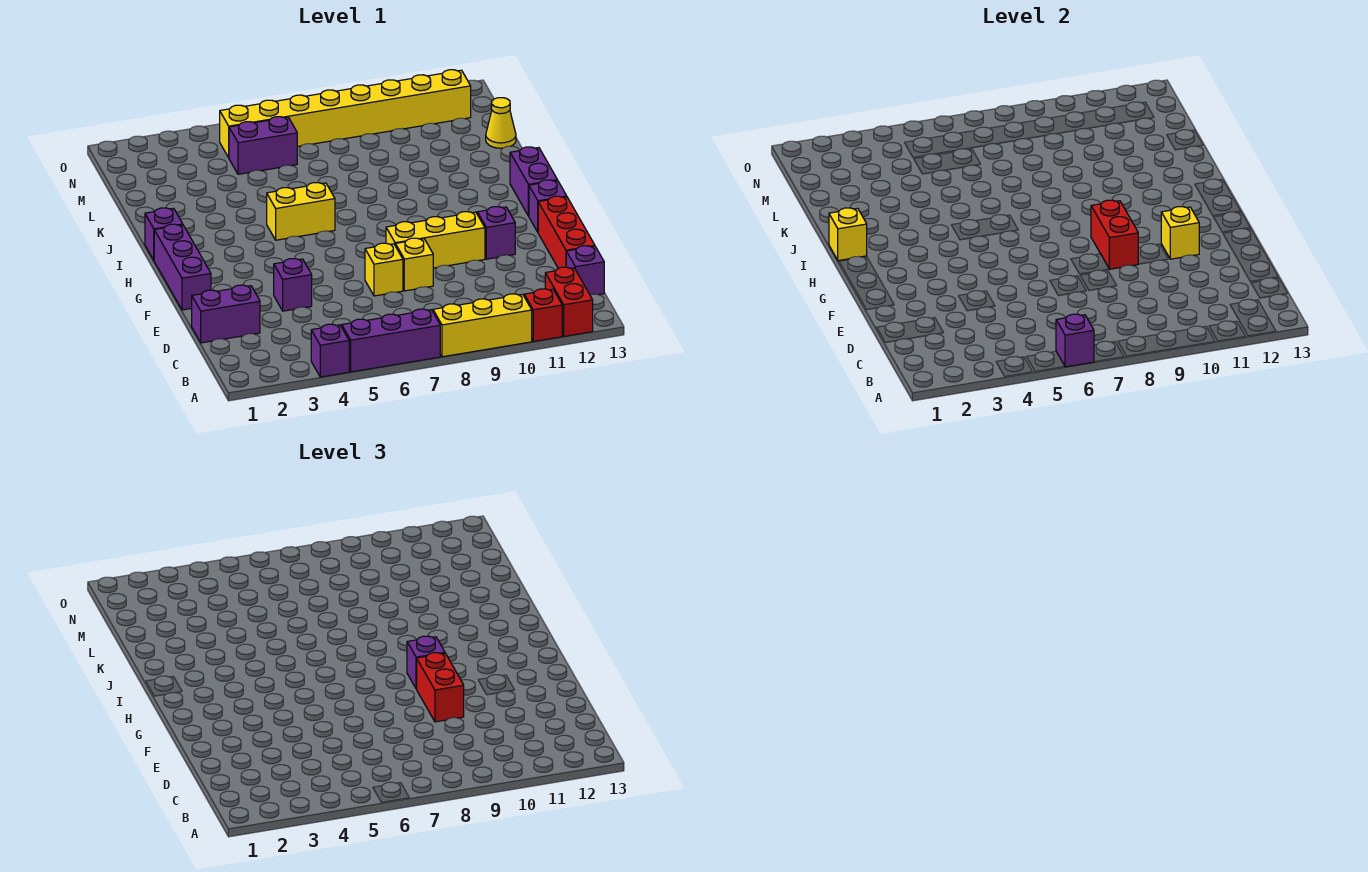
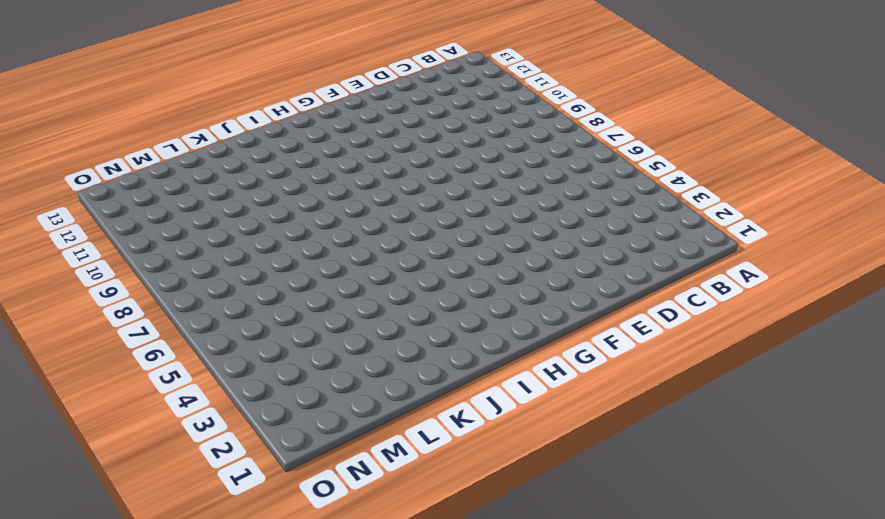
none -> purple 1x1 brick [311,324,349,377]
none -> purple 1x3 brick [342,309,440,372]
none -> yellow 1x3 brick [433,294,532,357]

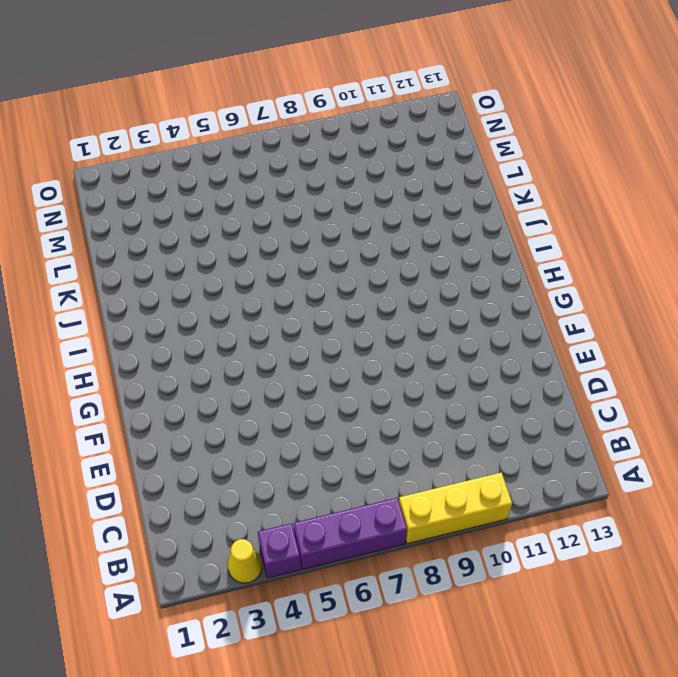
yellow 1x1 cone [228,539,262,583] -> yellow 1x1 cone moved to [486,98,516,148]
none -> red 1x1 brick [524,289,562,342]
none -> red 1x2 brick [545,267,593,336]
none -> purple 1x1 brick [566,246,604,295]

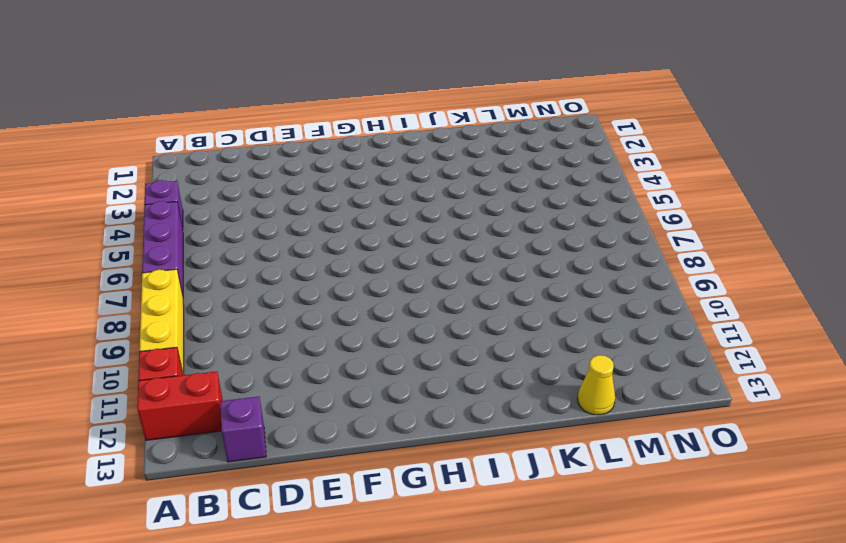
none -> purple 1x2 brick [192,285,260,343]
none -> red 1x3 brick [538,196,595,268]
none -> purple 1x1 brick [274,259,312,311]

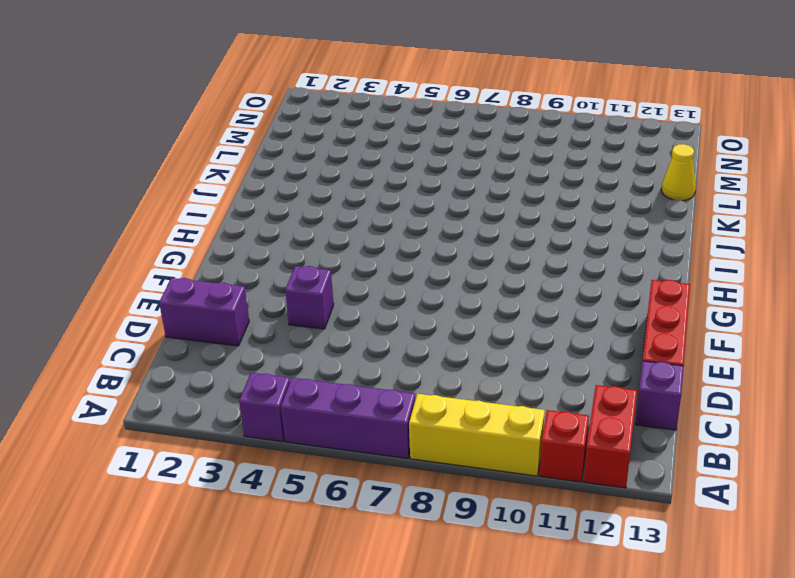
none -> yellow 1x1 brick [365,243,403,296]
none -> yellow 1x1 brick [395,238,433,291]
none -> purple 1x3 brick [154,224,211,310]

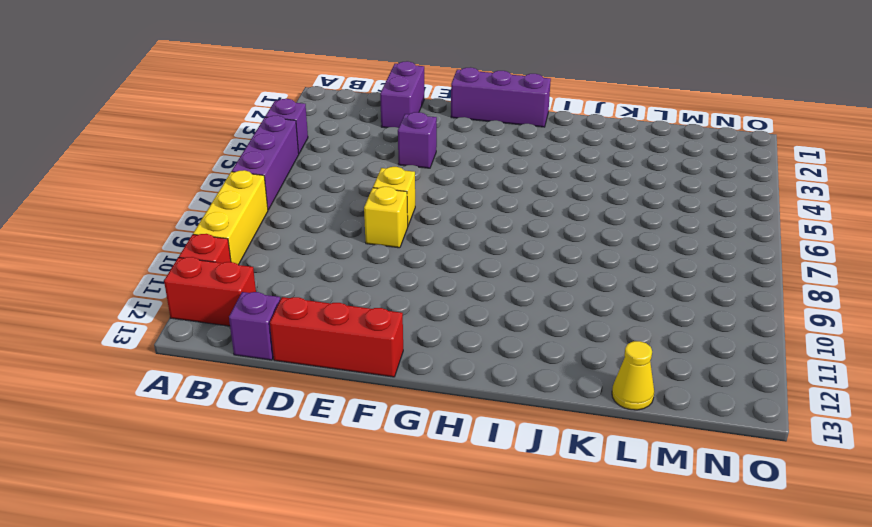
none -> yellow 1x3 brick [386,212,485,268]
none -> purple 1x1 brick [477,207,515,259]
none -> purple 1x1 brick [529,180,567,232]

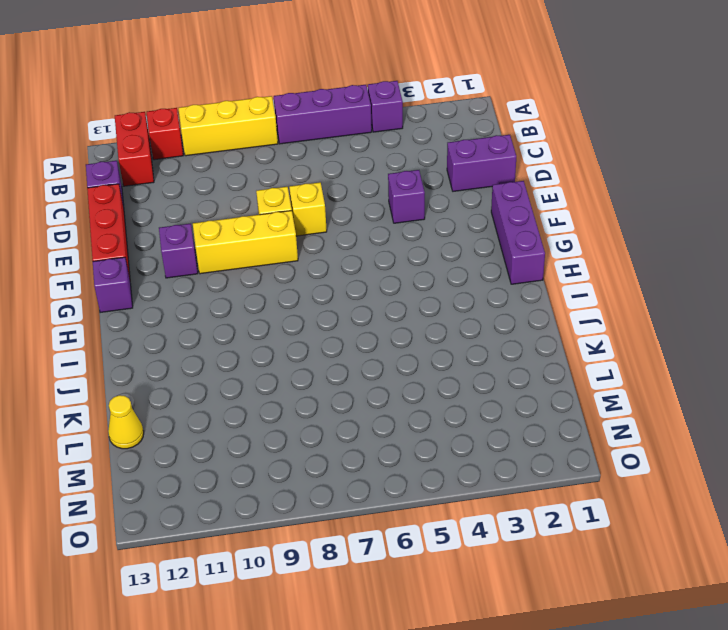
none -> purple 1x2 brick [510,147,557,216]
none -> purple 1x1 brick [145,208,183,260]
none -> yellow 1x2 brick [267,183,335,240]

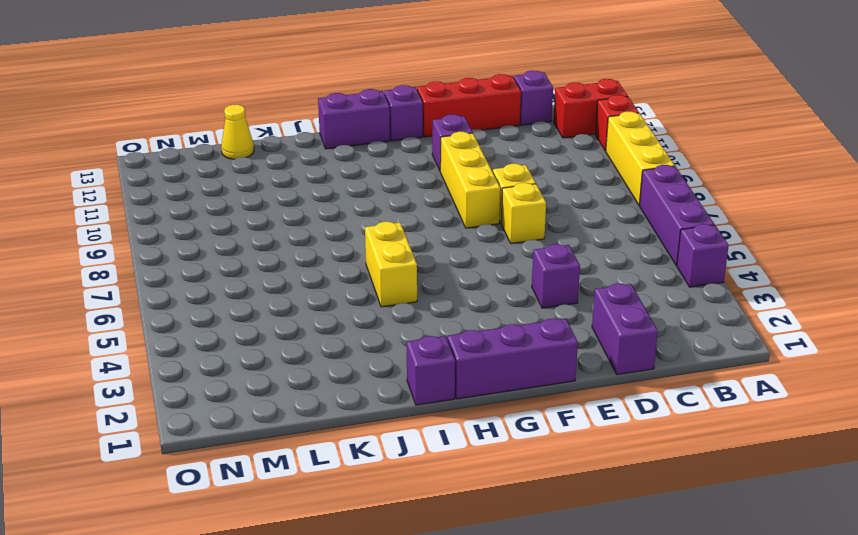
none -> purple 1x2 brick [229,117,297,174]
none -> yellow 1x8 brick [220,70,471,158]
none -> purple 1x1 brick [1056,314,1094,367]

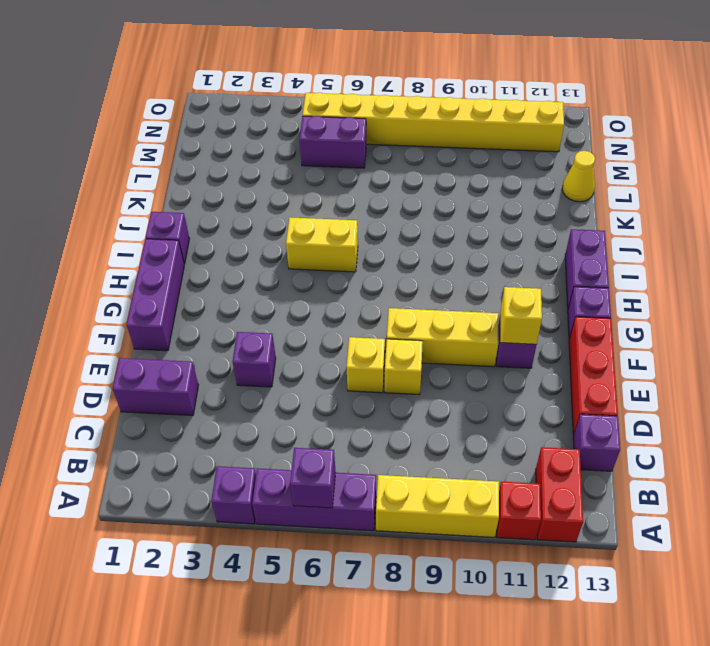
none -> red 1x2 brick [1091,200,1138,269]
none -> yellow 1x1 brick [829,208,867,261]
none -> red 1x2 brick [417,653,464,722]

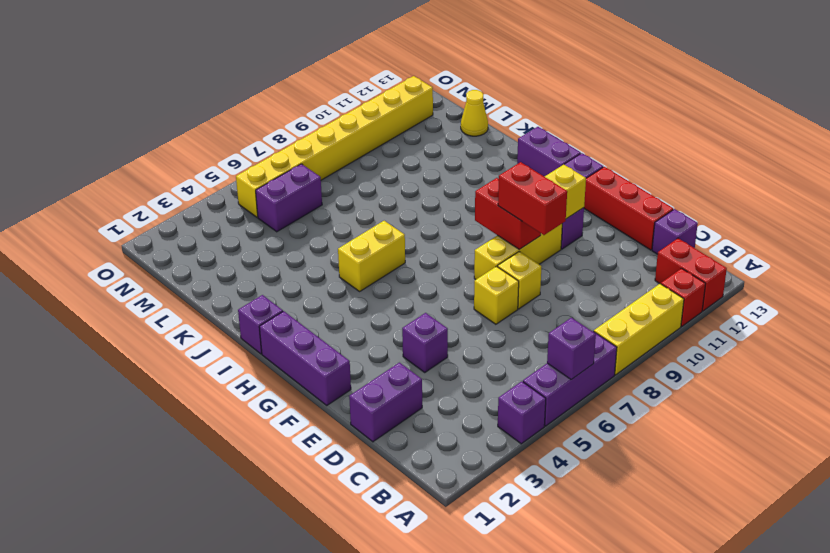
none -> yellow 1x1 brick [829,208,867,261]
none -> purple 1x1 brick [407,636,445,689]

